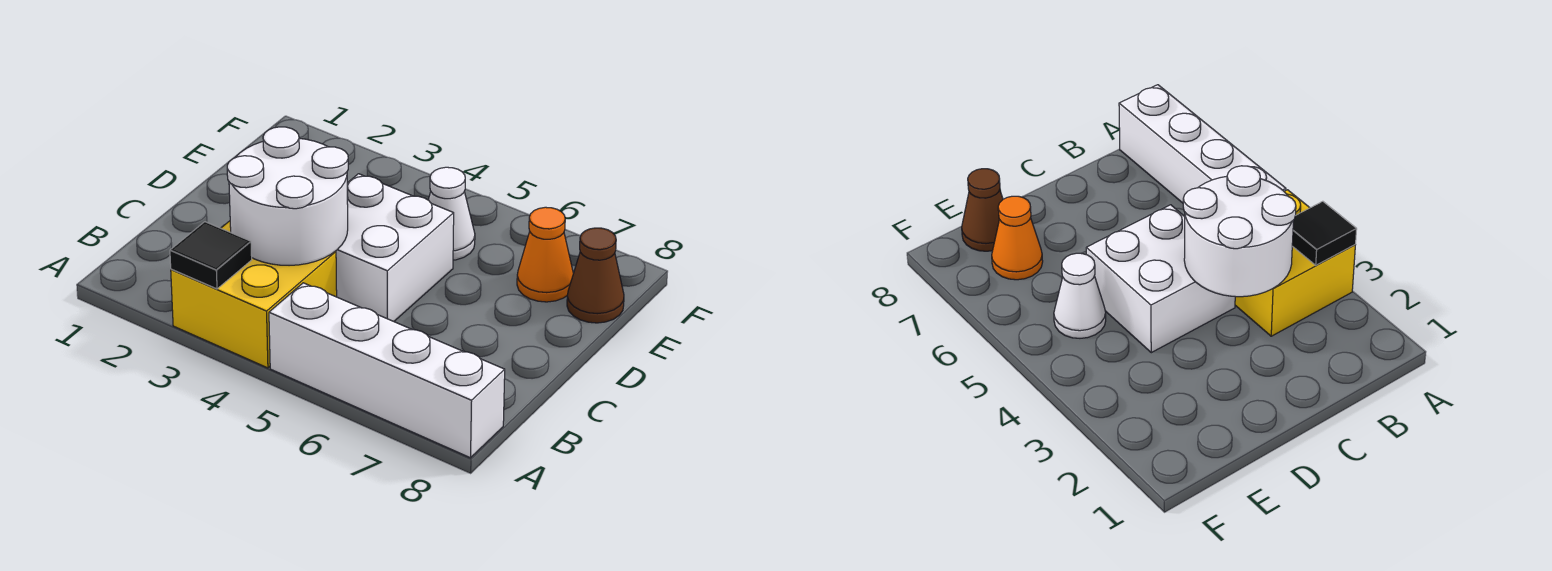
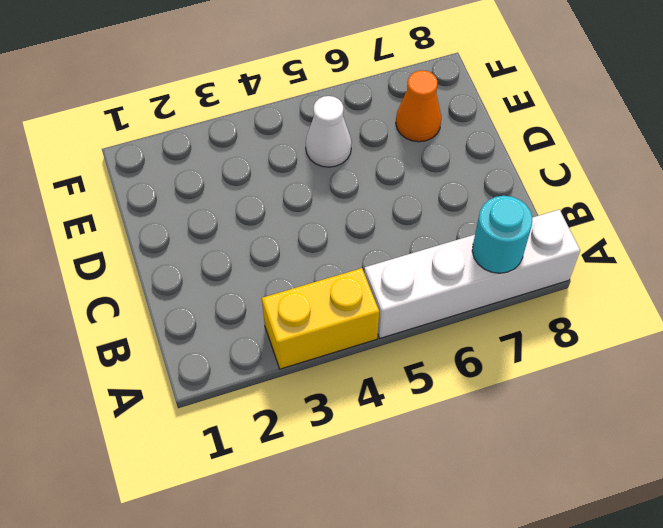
yellow 1x2 brick [262,268,379,369] -> yellow 2x2 brick [171,221,337,368]
cyan 1x1 round brick [472,196,533,273] -> none
none -> white 2x2 brick [336,174,454,321]
none -> brown 1x1 cone [567,228,624,323]

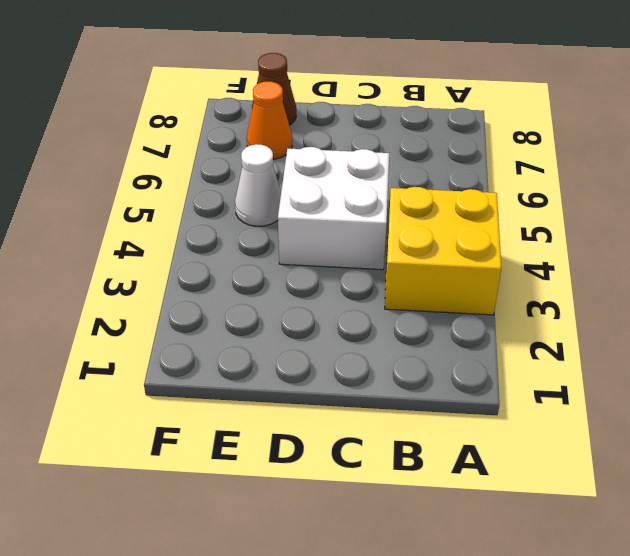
none -> white 1x4 brick [269,283,505,458]
none -> black 1x1 tile [170,222,252,289]

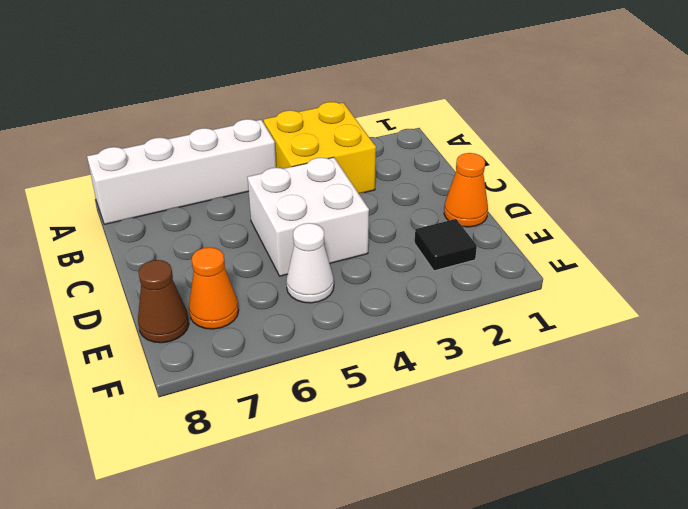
orange 1x1 cone [444,153,488,227] -> none
black 1x1 tile [415,219,477,271] -> black 1x1 tile moved to [170,222,252,289]
none -> white 2x2 round brick [227,127,348,265]

